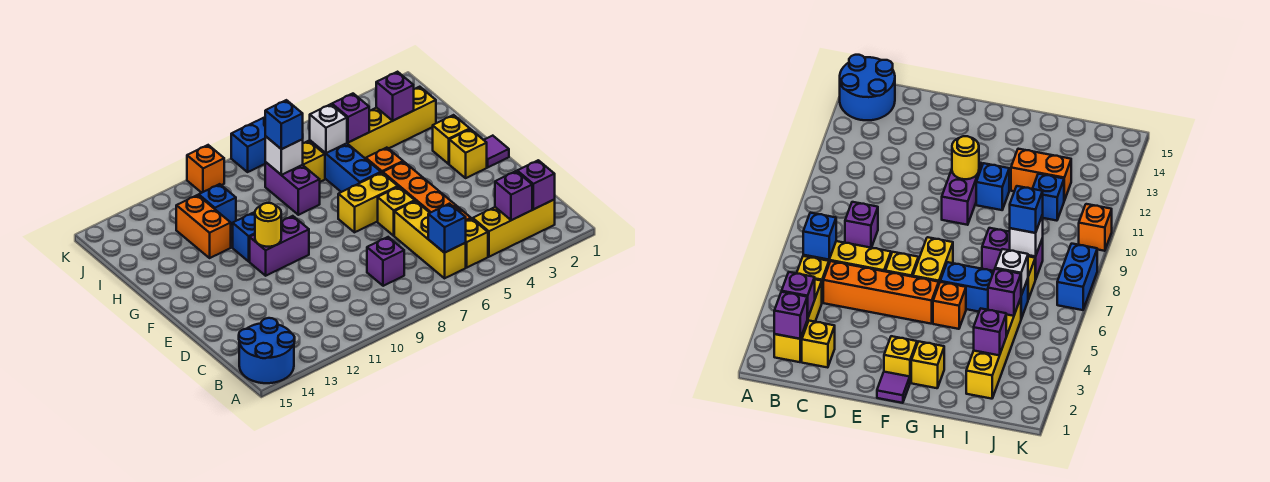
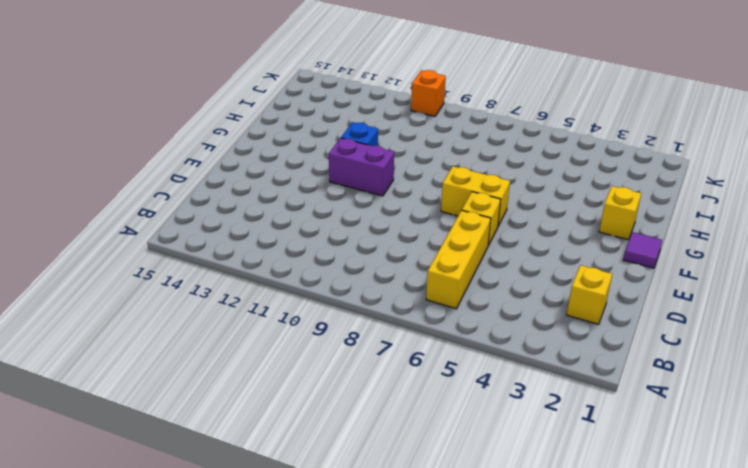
none -> blue 2x2 round brick [239,318,295,383]
none -> yellow 1x3 brick [473,199,555,257]
none -> yellow 1x1 brick [466,219,488,267]
none -> orange 1x4 brick [383,162,471,221]

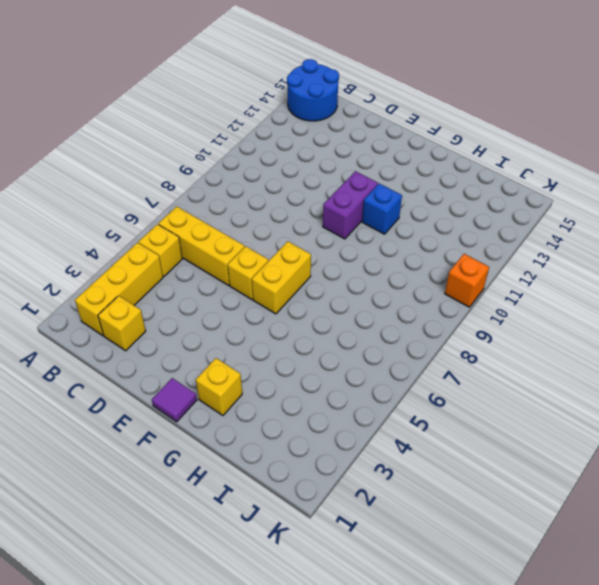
none -> orange 1x4 brick [383,162,471,221]
none -> purple 1x1 brick [367,237,404,286]
none -> yellow 1x1 brick [449,129,487,178]
none -> orange 1x1 brick [366,148,403,173]

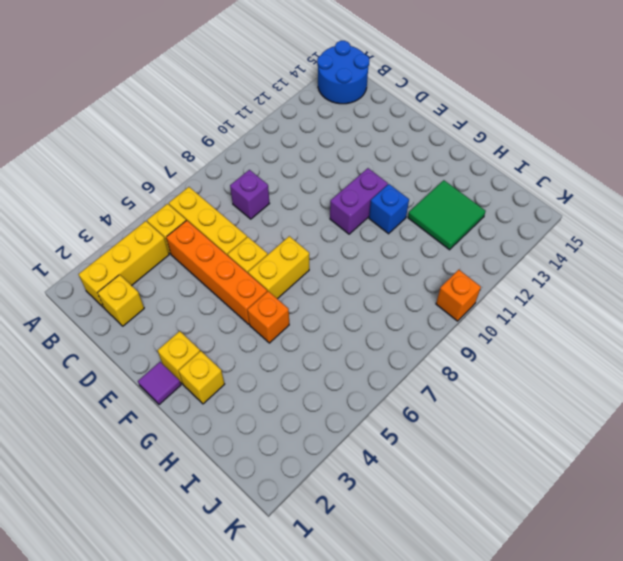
green 2x2 tile [408,180,486,250] -> orange 1x2 brick [176,195,231,258]
none -> blue 1x3 brick [310,141,381,192]
none -> purple 1x2 brick [265,162,320,215]
none -> yellow 1x4 brick [347,87,436,159]
none -> yellow 1x1 brick [303,141,325,182]

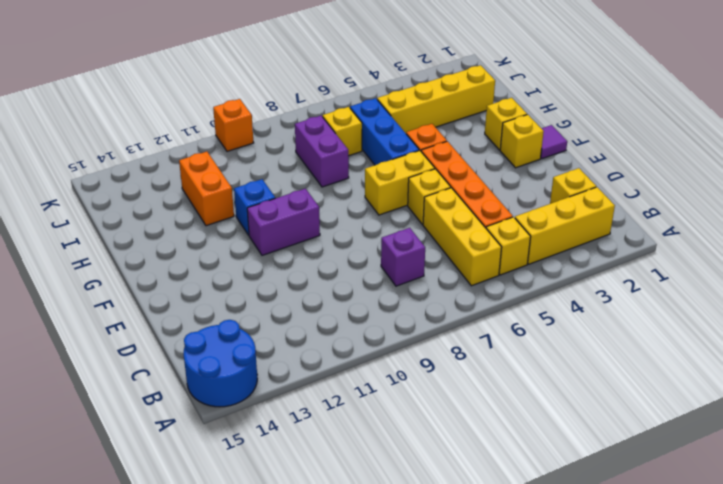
none -> blue 1x1 brick [199,184,236,225]
none -> blue 1x2 brick [231,117,265,172]
none -> purple 1x1 brick [517,160,555,209]
none -> purple 1x1 brick [495,171,532,220]

